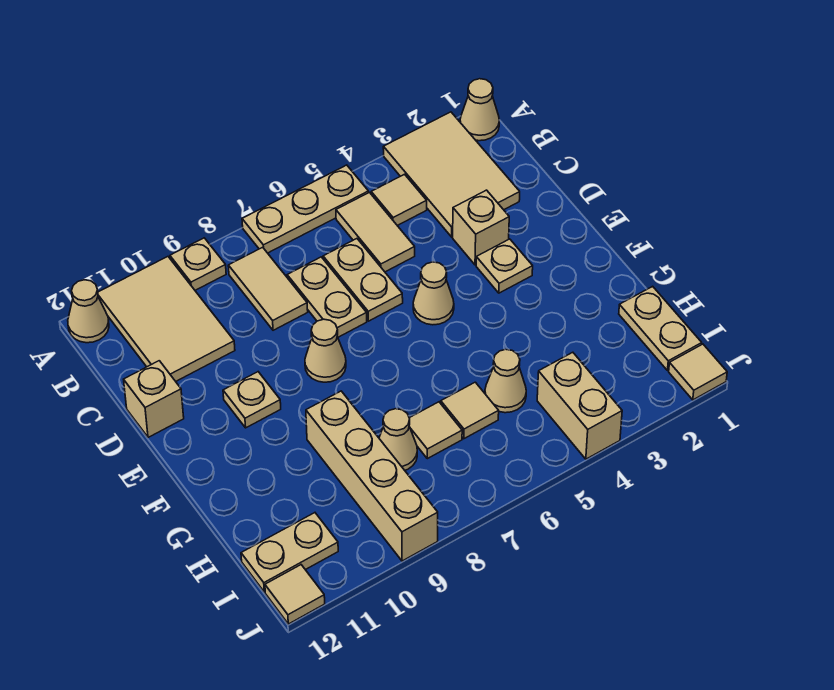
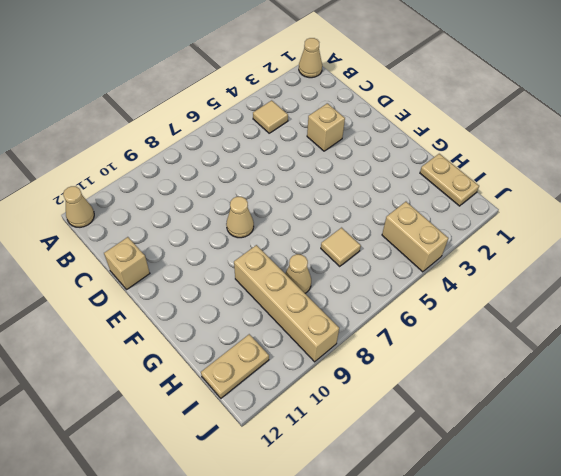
none -> tan 2x3 tile [383,112,520,237]
none -> tan 1x3 plate [242,165,368,253]
none -> tan 1x1 plate [170,238,226,290]

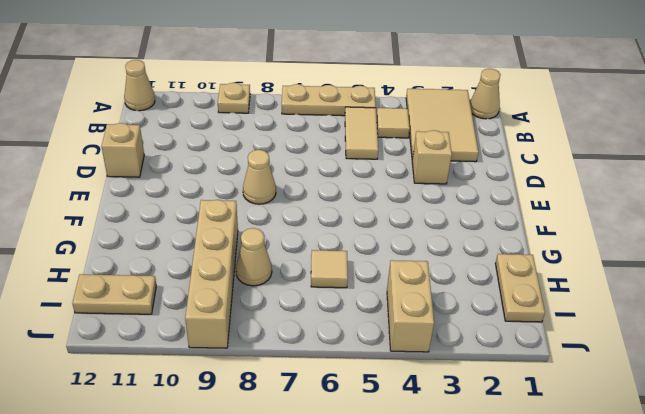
none -> tan 2x3 tile [98,257,235,381]
none -> tan 1x2 tile [228,247,308,330]
none -> tan 1x2 plate [323,239,403,321]

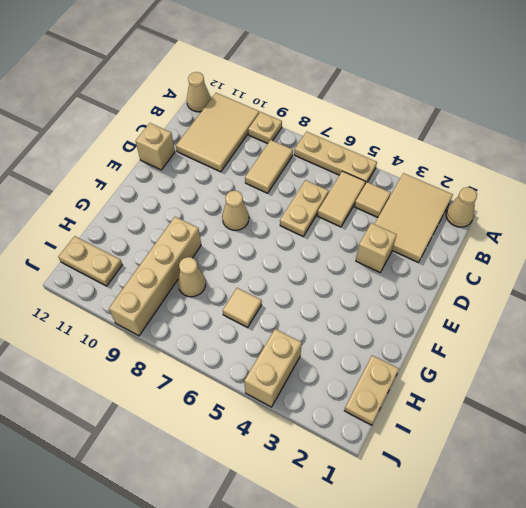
none -> tan 1x2 plate [287,257,367,337]
none -> tan 1x1 plate [476,239,533,293]
none -> tan 1x1 cone [413,262,454,325]

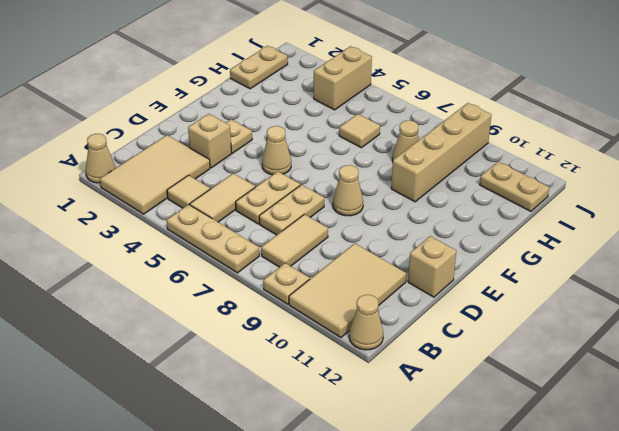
none -> tan 1x1 plate [223,372,281,428]
none -> tan 1x1 cone [485,349,526,413]
none -> tan 1x1 tile [409,402,462,459]

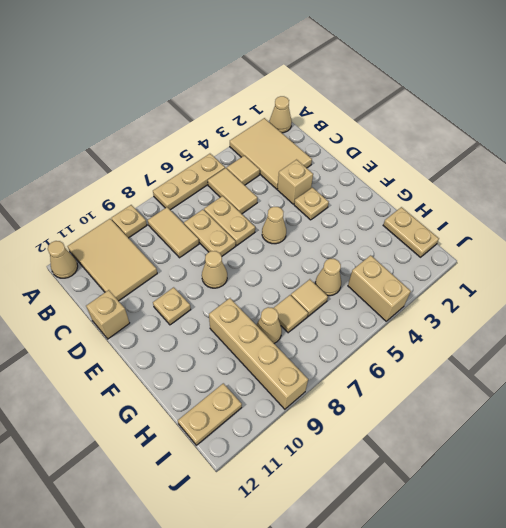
none -> tan 1x1 tile [669,344,727,400]
none -> tan 1x1 tile [265,565,325,624]

